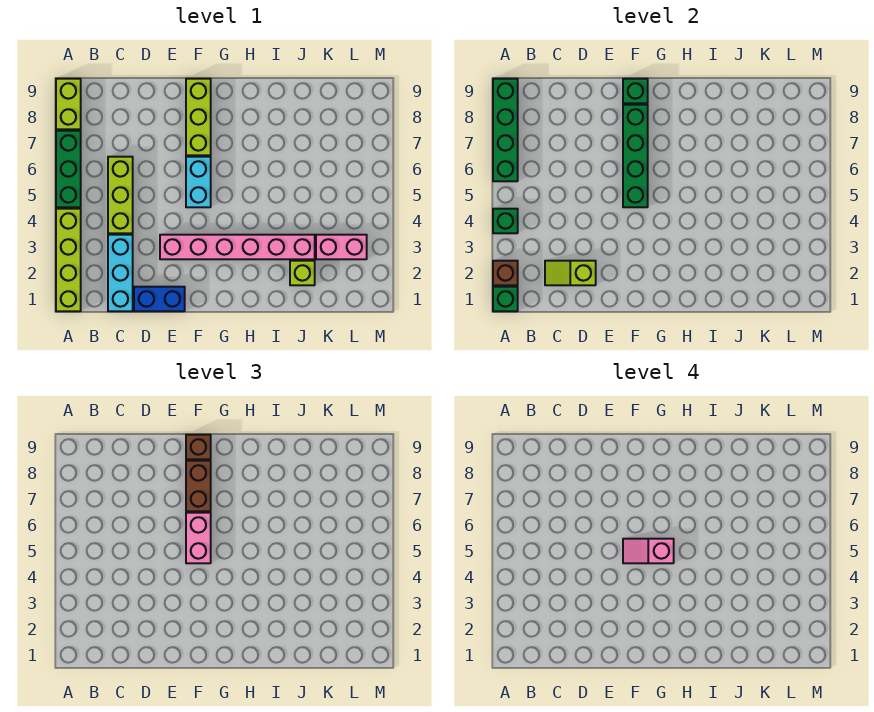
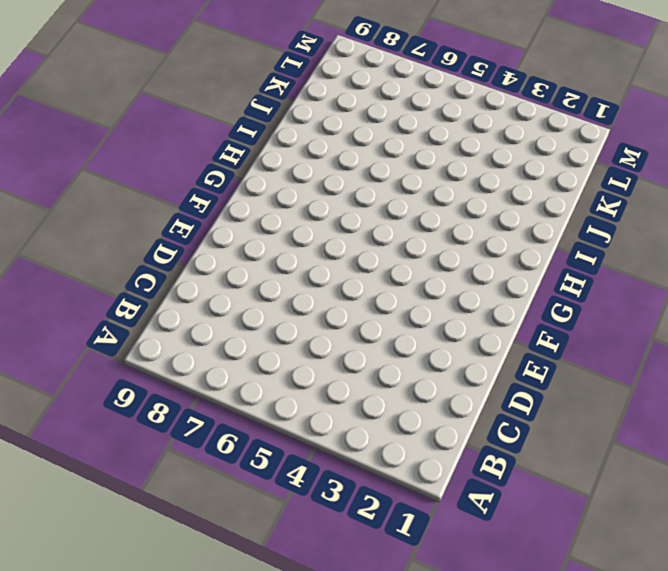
none -> lime 1x4 brick [56,209,81,311]
none -> green 1x3 brick [56,131,81,207]
none -> lime 1x2 brick [56,79,81,129]

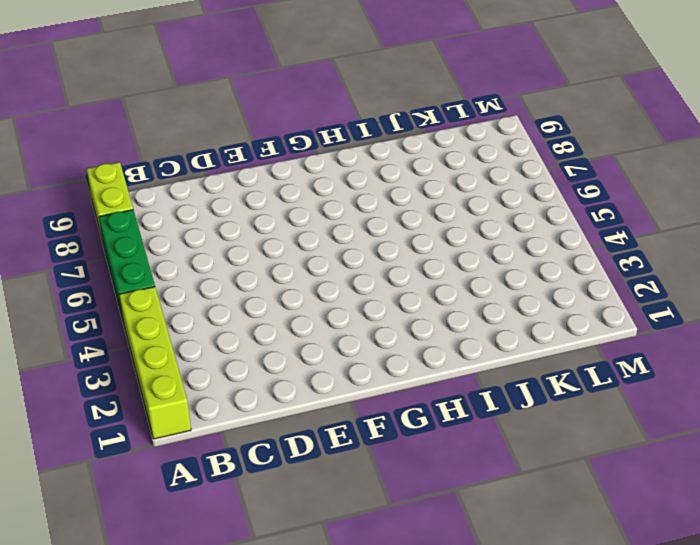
none -> cyan 1x3 brick [108,235,133,311]
none -> lime 1x3 brick [108,157,133,233]
none -> blue 1x2 brick [134,287,185,311]

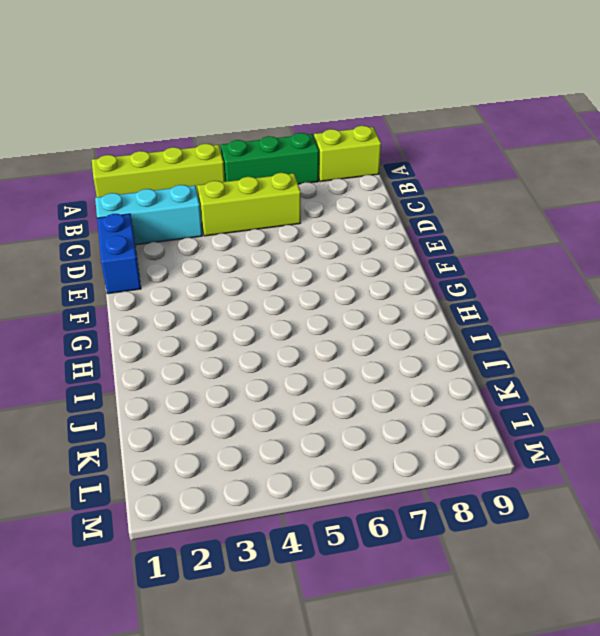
none -> pink 1x6 brick [160,235,315,259]
none -> cyan 1x2 brick [186,157,211,207]
none -> lime 1x3 brick [186,79,211,155]

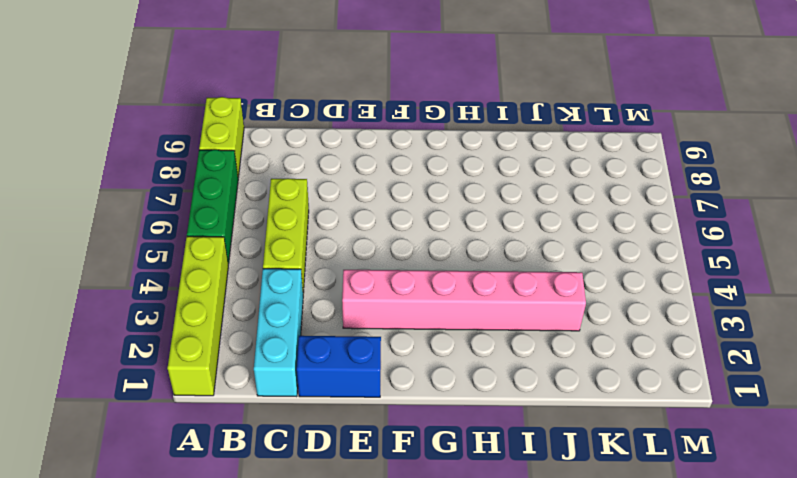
none -> cyan 1x2 brick [186,157,211,207]
none -> lime 1x3 brick [186,79,211,155]
none -> lime 1x1 brick [290,261,315,285]

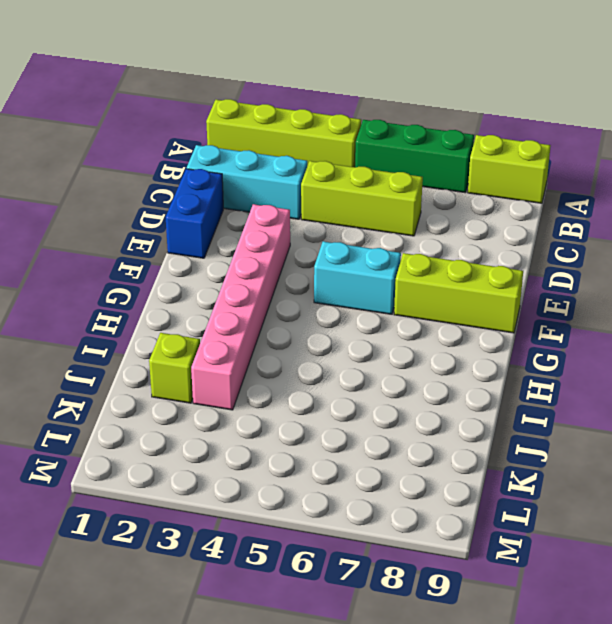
none -> pink 1x2 brick [316,235,367,259]
none -> green 1x1 brick [493,287,518,311]
none -> brown 1x1 brick [493,261,518,285]

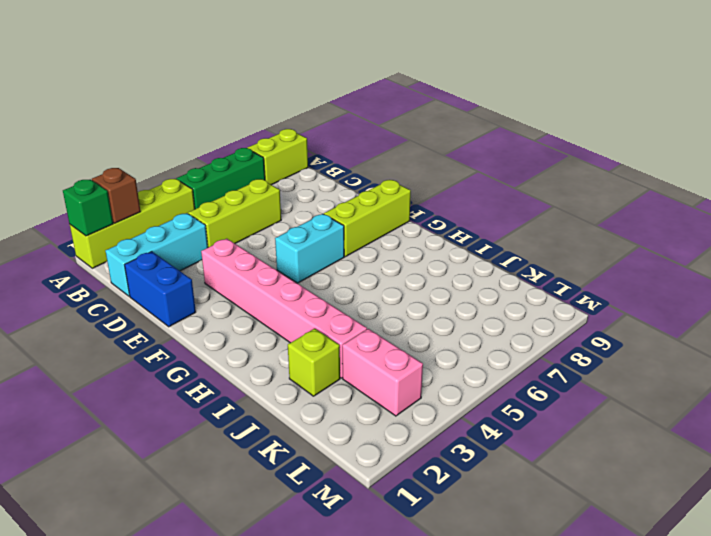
none -> green 1x1 brick [493,209,518,233]
none -> green 1x4 brick [493,79,518,181]
none -> lime 1x2 slope [545,261,596,285]

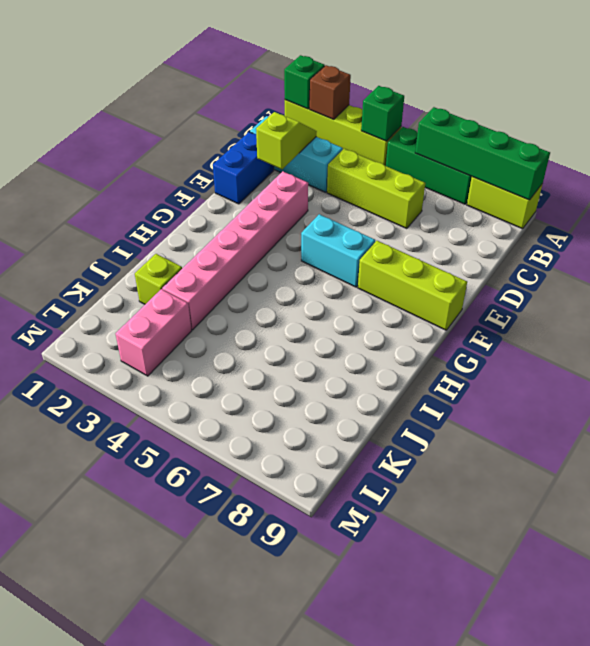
none -> green 1x4 brick [623,105,648,207]
none -> green 1x1 brick [623,79,648,103]
none -> pink 1x2 brick [186,513,211,563]

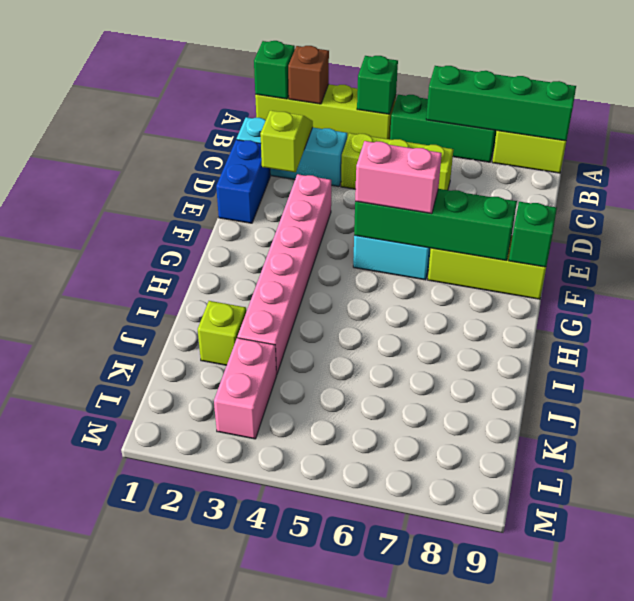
none -> brown 1x2 brick [186,461,211,511]
none -> brown 1x1 brick [186,435,211,459]
none -> pink 1x2 slope [623,539,674,563]

